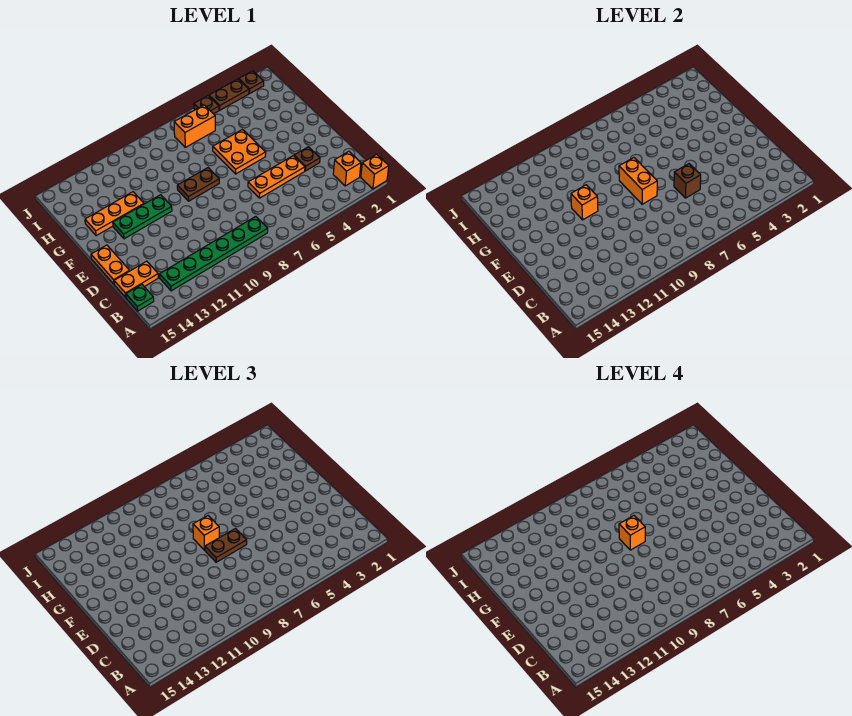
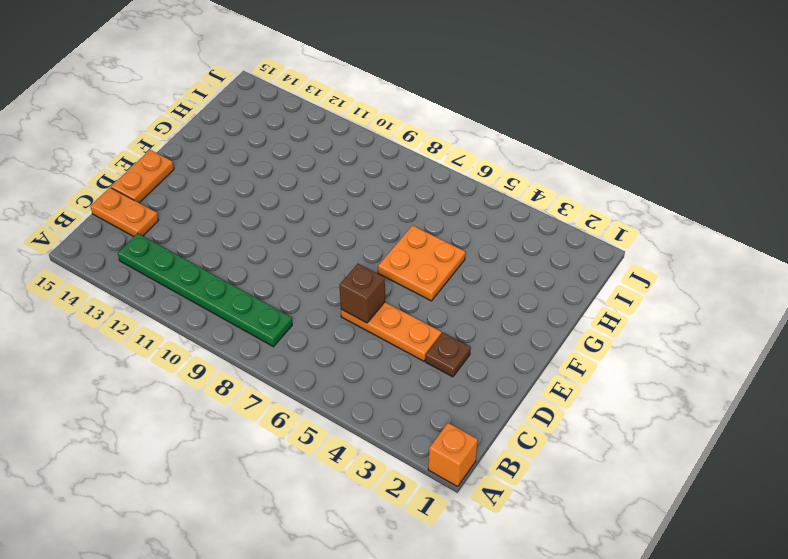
none -> orange 1x1 brick [333,152,361,186]
none -> green 1x1 plate [126,285,154,311]
none -> brown 1x2 plate [177,168,219,201]

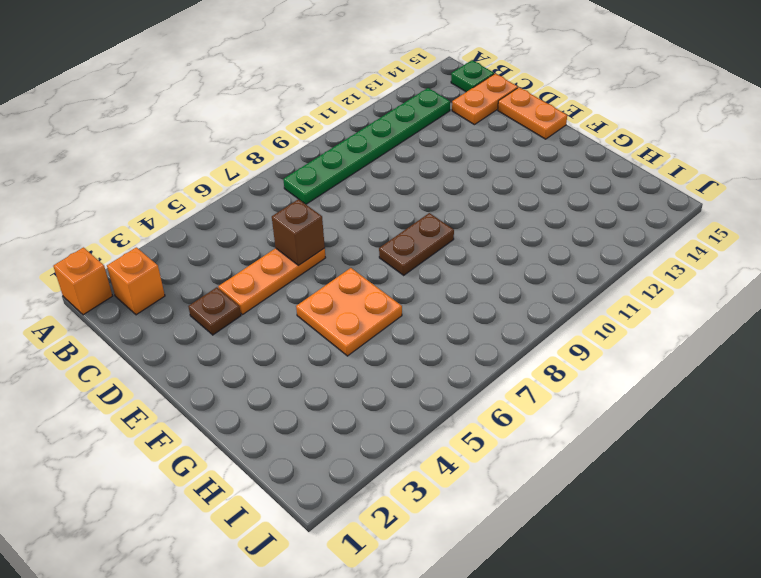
none -> green 1x3 plate [113,195,172,239]
none -> orange 1x3 plate [85,192,144,236]
none -> orange 1x2 brick [174,105,215,147]

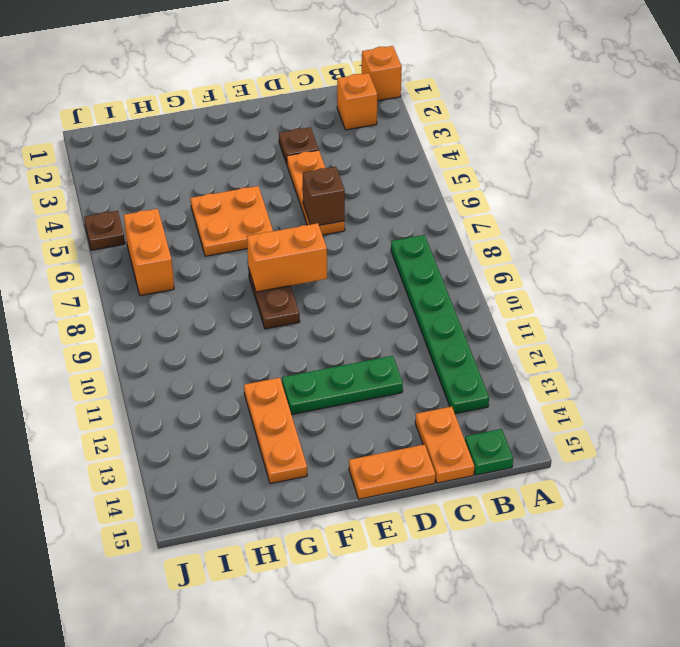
green 1x3 plate [282,356,403,415] -> green 1x3 plate turned to [113,195,172,239]
none -> brown 1x1 plate [239,71,264,93]
none -> brown 1x2 plate [209,79,249,110]
none -> orange 1x1 brick [571,185,598,220]

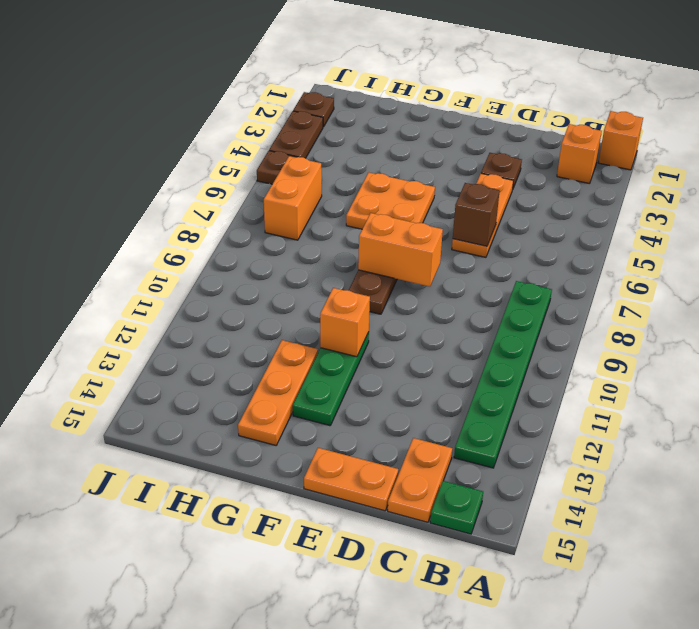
none -> brown 1x2 plate [205,529,247,562]
none -> orange 1x1 brick [193,516,219,550]
none -> orange 1x1 brick [619,516,645,550]

